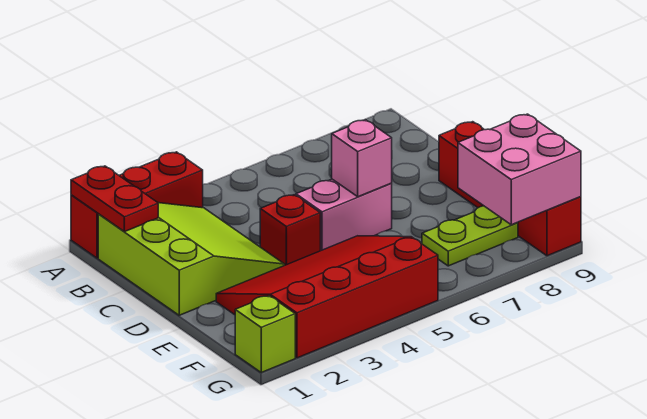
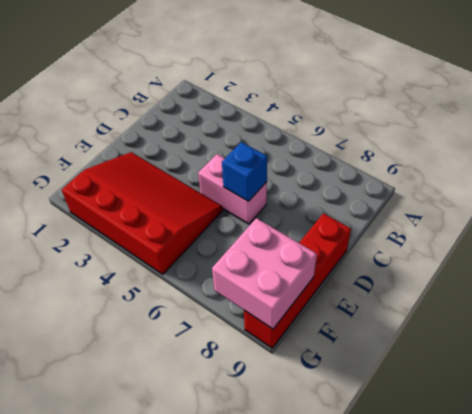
blue 1x1 brick [222,142,267,201] -> pink 1x1 brick [332,120,392,197]
none -> red 1x3 brick [71,152,203,258]
none -> lime 3x3 slope [98,203,285,315]

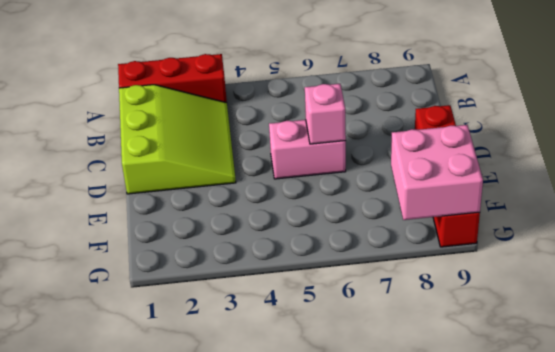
none -> red 1x1 brick [260,195,320,265]
none -> red 3x4 slope [216,236,438,358]

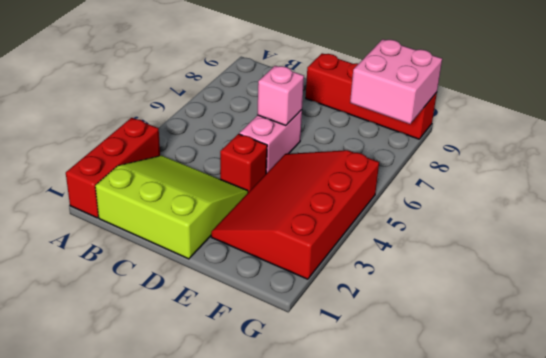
none -> lime 1x2 plate [422,206,518,266]
none -> lime 1x1 brick [235,296,295,373]

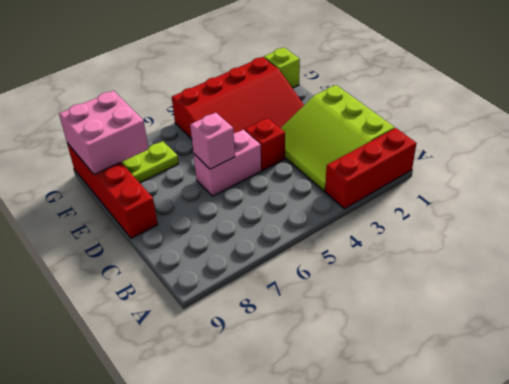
none -> red 1x2 plate [71,166,158,232]

